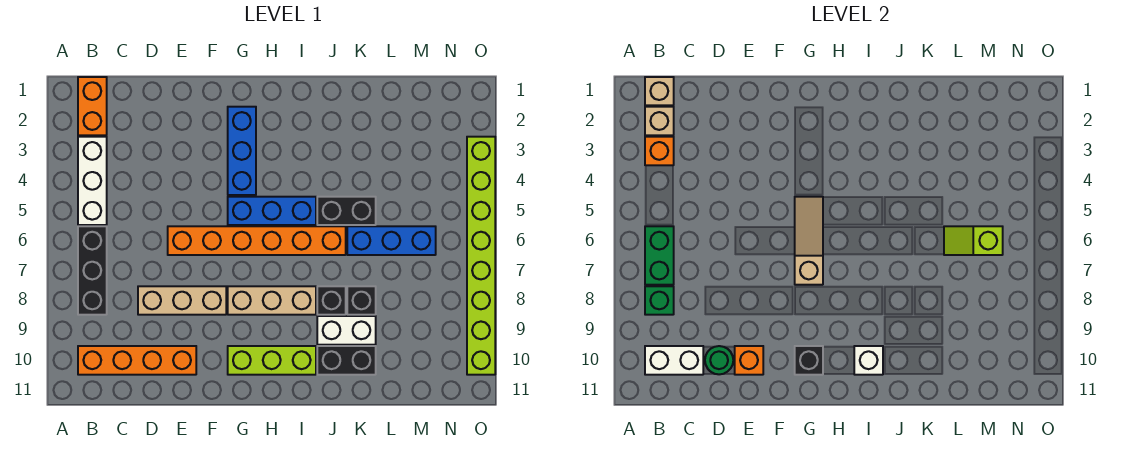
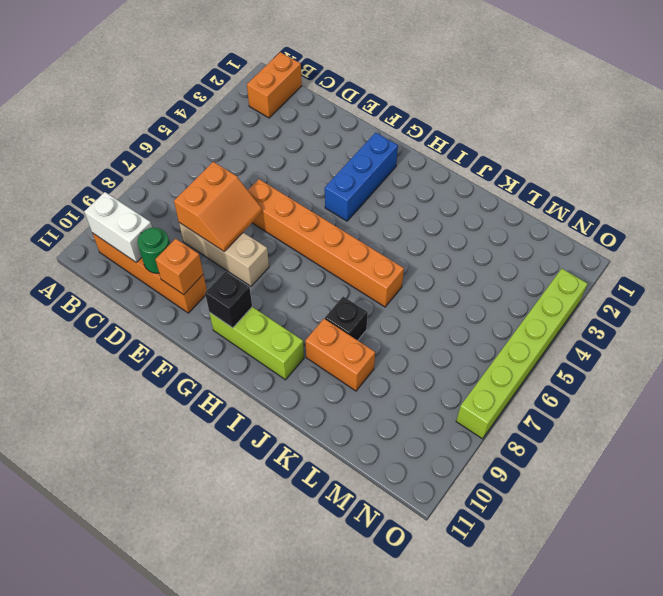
orange 2x2 slope [174,162,262,252] -> none
orange 1x2 brick [305,319,375,391] -> white 1x2 brick [317,316,376,345]
lime 1x6 brick [456,269,588,439] -> lime 1x8 brick [467,137,495,375]
none -> white 1x3 brick [78,137,107,225]
none -> black 1x3 brick [78,226,107,315]
none -> blue 1x3 brick [228,197,316,225]

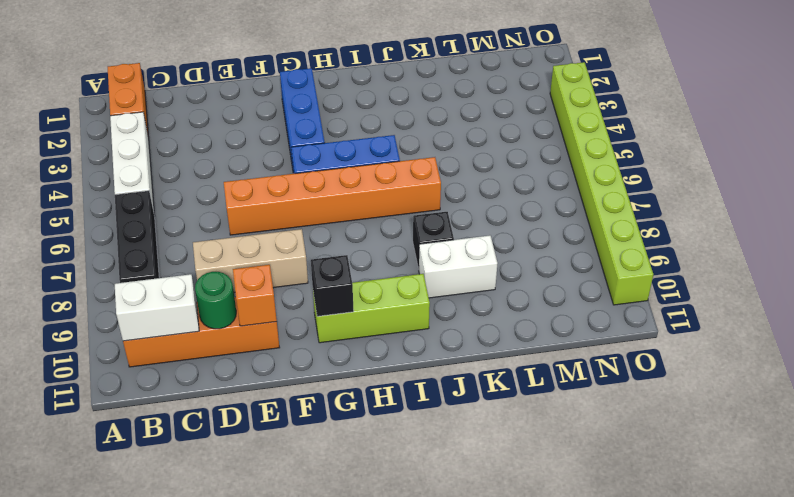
none -> tan 1x3 brick [228,286,316,315]
none -> black 1x2 brick [317,197,376,225]
none -> black 1x2 brick [317,346,376,375]

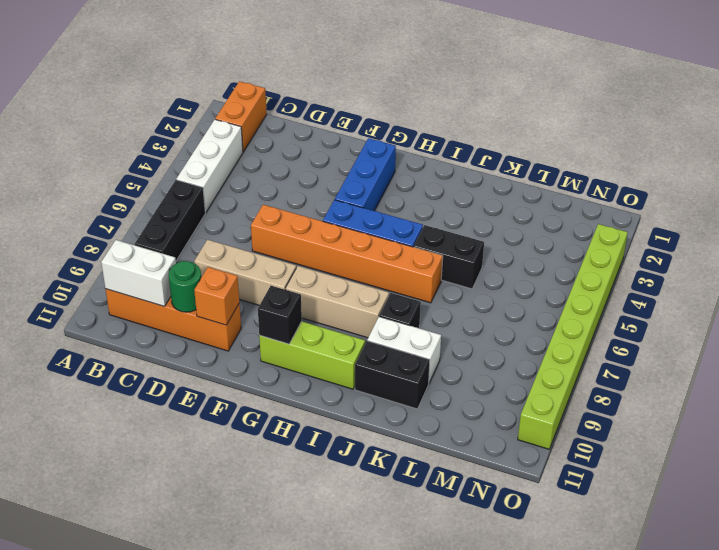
none -> blue 1x3 brick [347,226,436,255]
none -> black 1x1 brick [347,286,376,315]
none -> tan 1x1 brick [645,77,674,105]

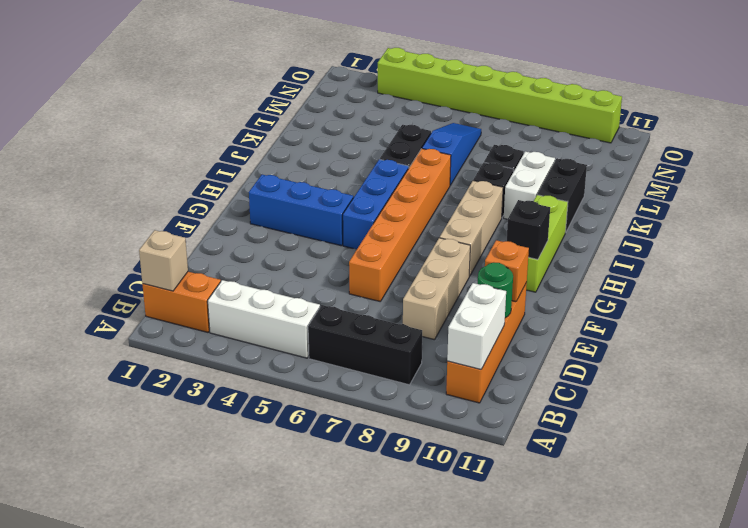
blue 1x3 slope [422,123,481,185] -> blue 1x3 brick [347,226,436,255]
none -> tan 1x1 brick [645,107,674,135]
none -> orange 1x1 brick [645,137,674,165]
none -> green 1x2 brick [645,226,674,285]

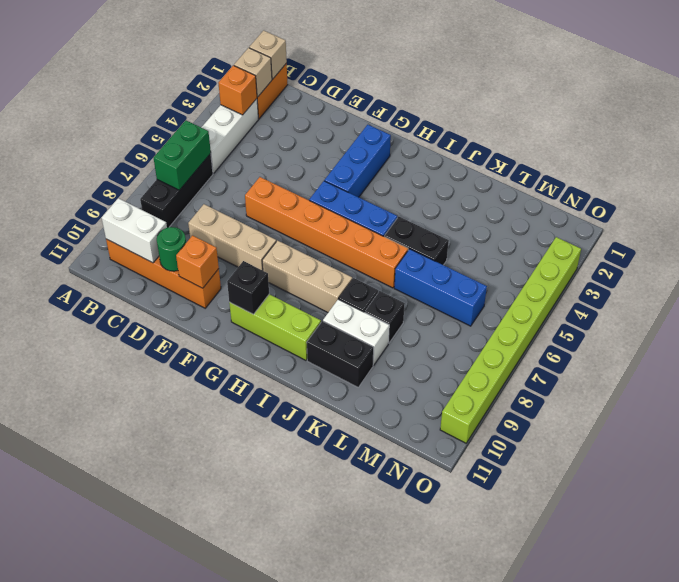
none -> green 1x1 brick [645,286,674,315]
none -> tan 1x3 slope [795,197,823,285]
none -> white 1x1 brick [854,346,883,375]

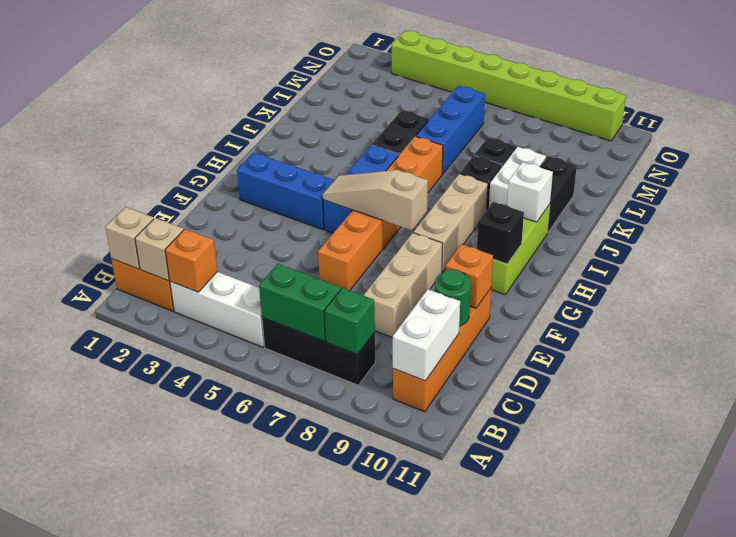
none -> lime 1x2 slope [944,226,1003,255]

